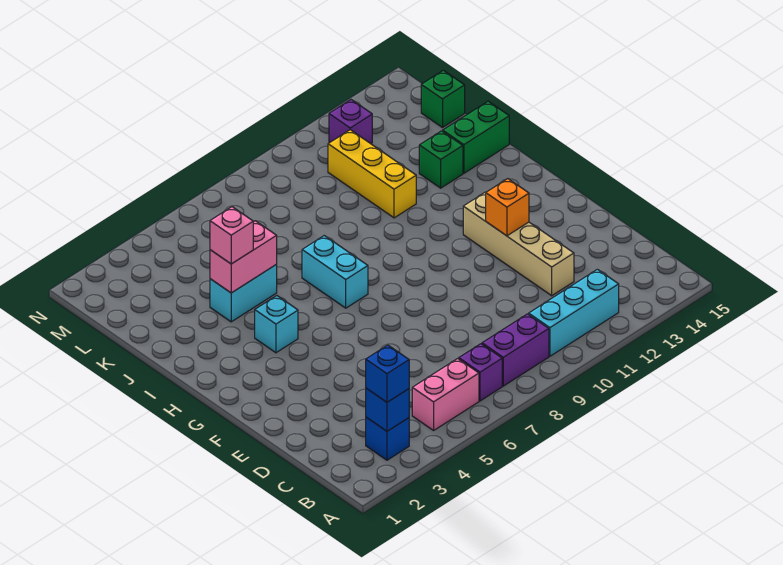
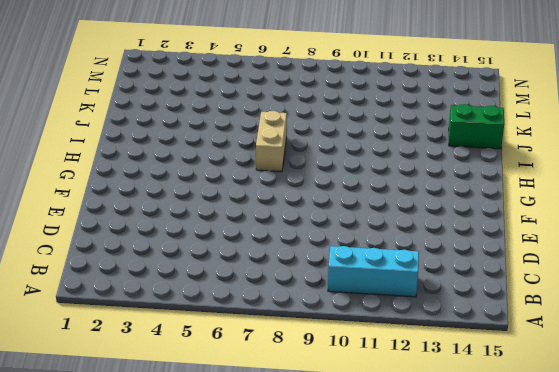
tan 1x2 brick [256,111,287,172] -> cyan 1x2 brick [302,236,368,308]
none -> blue 1x1 brick [366,417,409,460]
none -> pink 1x2 brick [412,359,479,430]
none -> purple 1x1 brick [459,344,502,401]

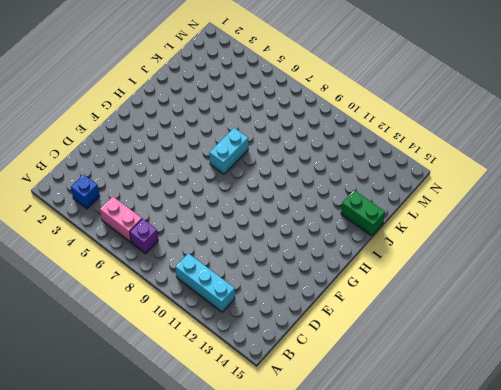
none -> purple 1x2 brick [482,314,549,386]
none -> tan 1x4 brick [463,192,574,296]
none -> cyan 1x1 brick [255,296,298,353]

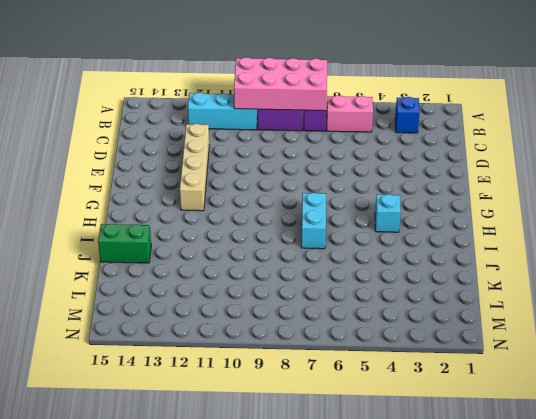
pink 2x4 brick [234,57,327,111] -> none
none -> cyan 1x2 brick [210,264,277,322]
none -> yellow 1x3 brick [328,130,416,218]
none -> green 1x1 brick [419,131,463,188]

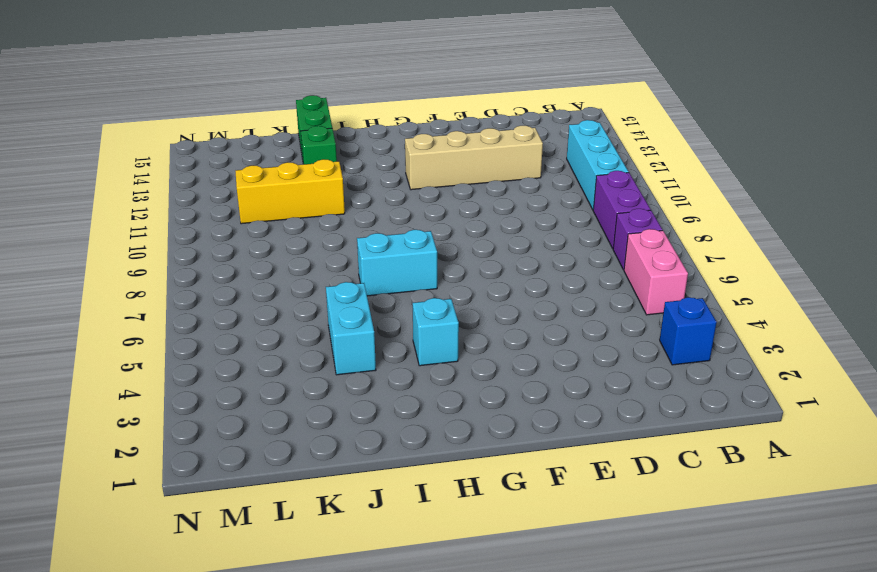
none -> green 1x1 brick [421,70,465,128]
none -> purple 1x1 brick [329,100,372,144]
none -> blue 1x1 brick [366,388,409,431]

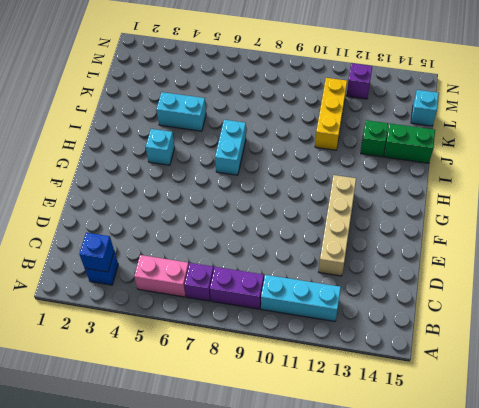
cyan 1x1 brick [411,90,439,126] -> green 1x1 brick [421,70,465,128]
none -> orange 1x1 brick [486,179,529,236]
none -> pink 1x2 brick [210,221,277,293]
none -> blue 1x1 brick [366,345,409,402]

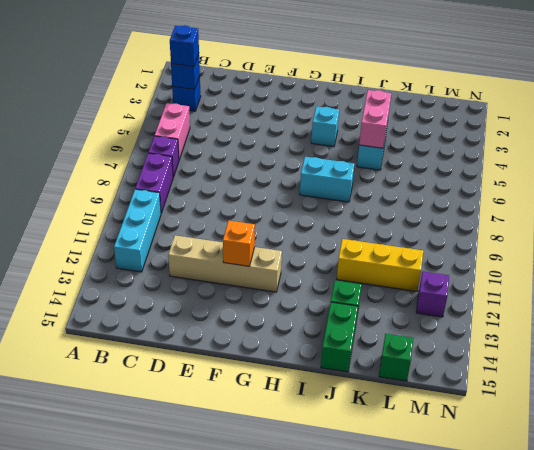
none -> pink 1x1 brick [210,207,253,264]

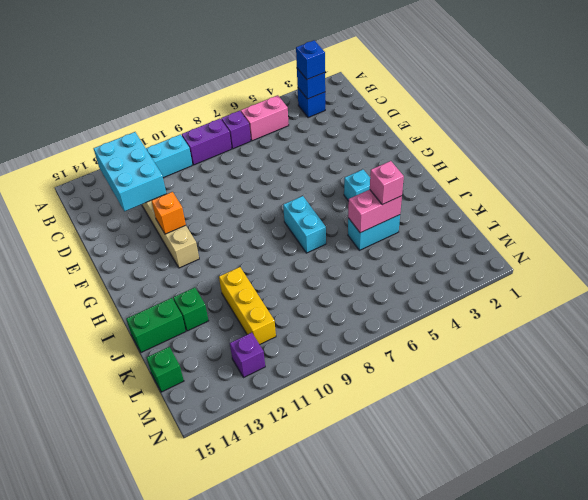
cyan 2x3 brick [94,132,166,211] -> none

